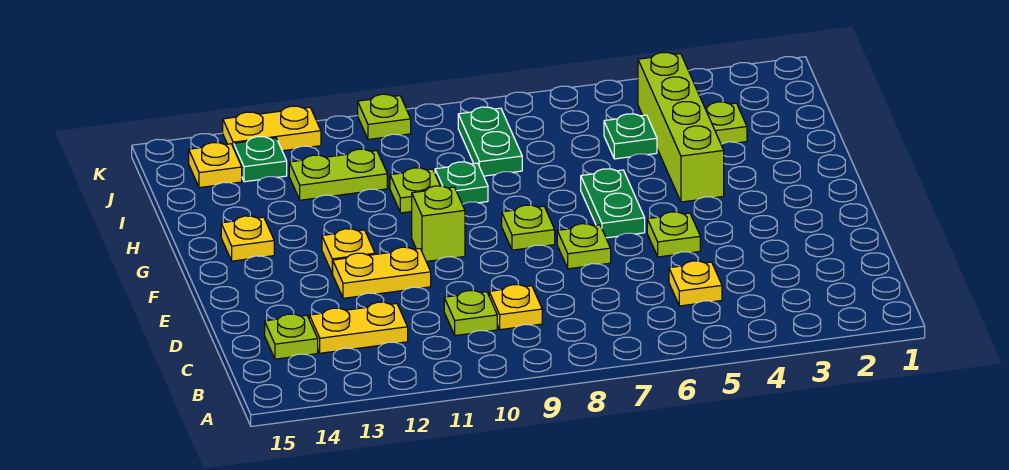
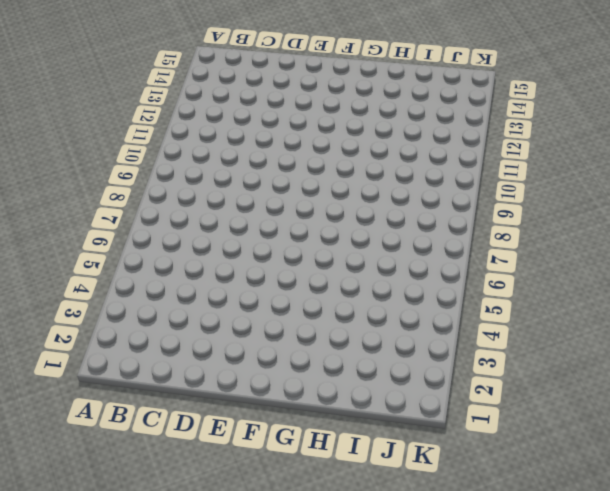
none -> yellow 1x1 plate [669,261,722,306]
none -> yellow 1x1 plate [489,285,542,330]
none -> lime 1x1 plate [444,291,497,336]

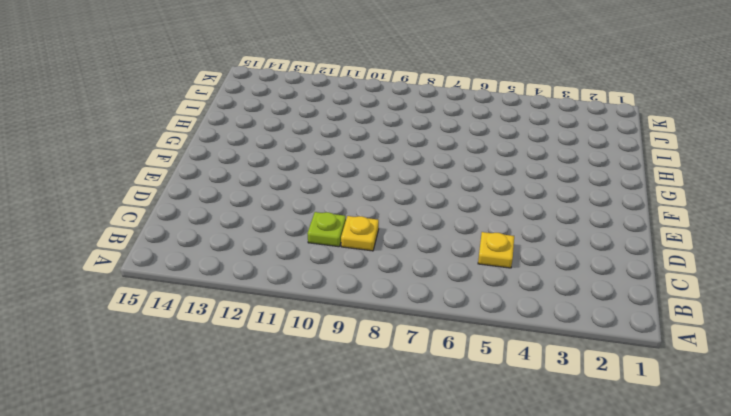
none -> yellow 1x2 plate [309,302,408,353]
none -> lime 1x1 plate [265,314,318,359]
none -> lime 1x1 plate [647,212,700,257]

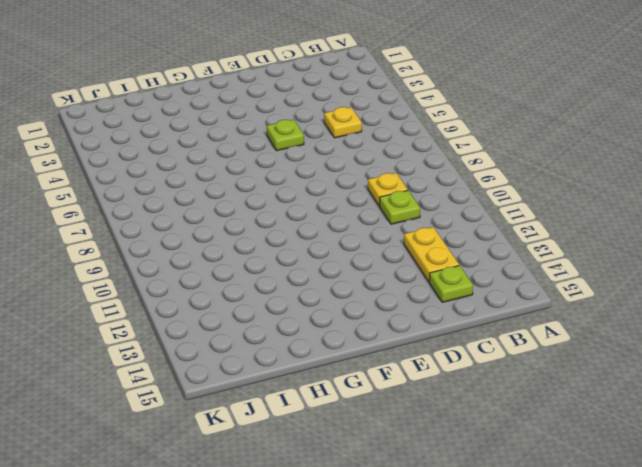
none -> lime 1x1 plate [557,224,611,269]
none -> yellow 1x2 plate [333,247,431,298]
none -> green 1x2 plate [581,169,645,238]

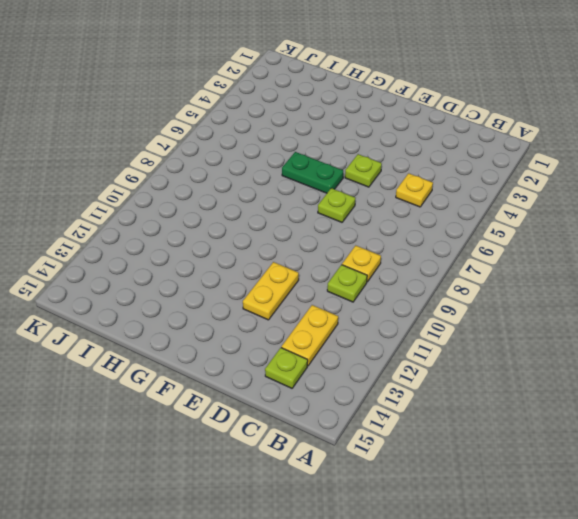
none -> lime 1x1 plate [502,205,555,250]
none -> lime 1x1 brick [412,186,465,262]
none -> yellow 1x1 plate [322,229,375,274]

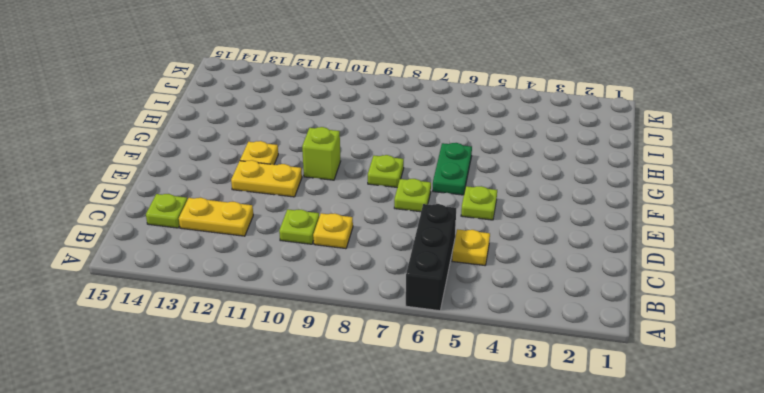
black 1x3 brick [406,204,456,311] -> none
none -> lime 1x4 brick [638,53,724,202]
none -> yellow 1x1 plate [221,216,274,261]
none -> green 1x1 plate [435,162,488,204]

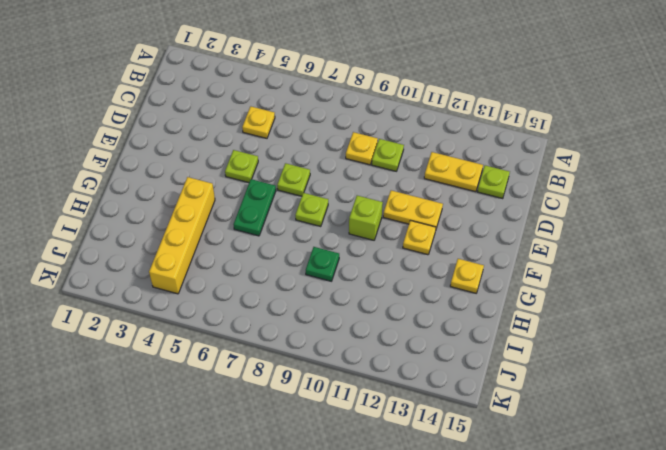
yellow 1x4 brick [149,177,215,294] -> lime 1x4 brick [638,53,724,202]
none -> lime 1x1 plate [390,168,440,213]
none -> lime 1x1 plate [705,102,747,144]
none -> green 1x1 plate [604,114,657,159]

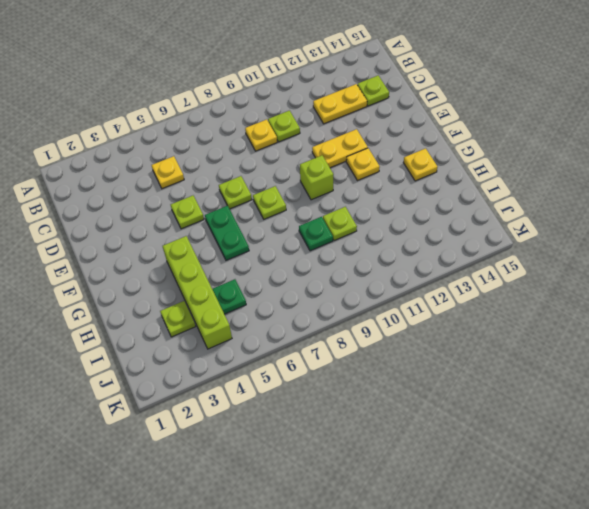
none -> green 1x2 plate [458,107,522,176]
none -> lime 1x2 plate [289,149,387,200]
none -> green 1x1 plate [234,137,287,182]

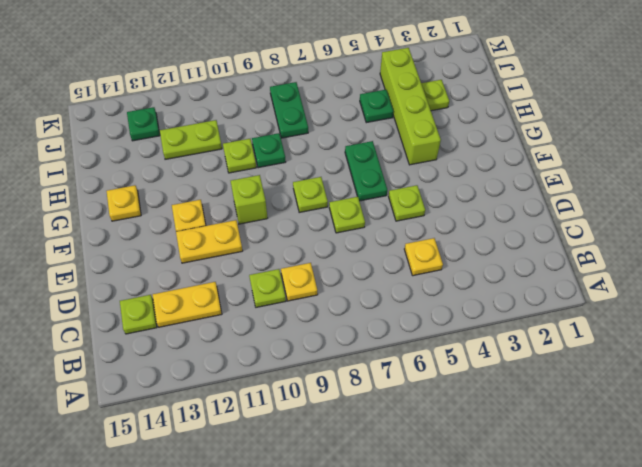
none -> yellow 1x1 plate [189,143,242,188]
none -> lime 1x1 plate [358,94,411,139]
none -> yellow 1x2 plate [223,106,321,151]

